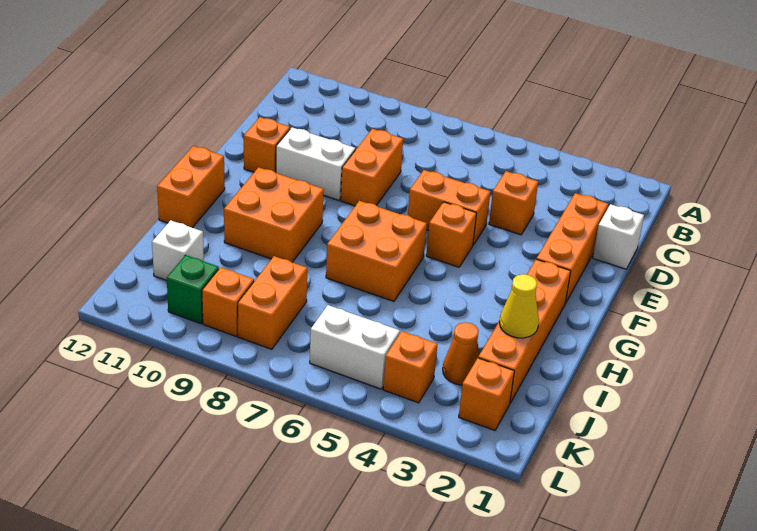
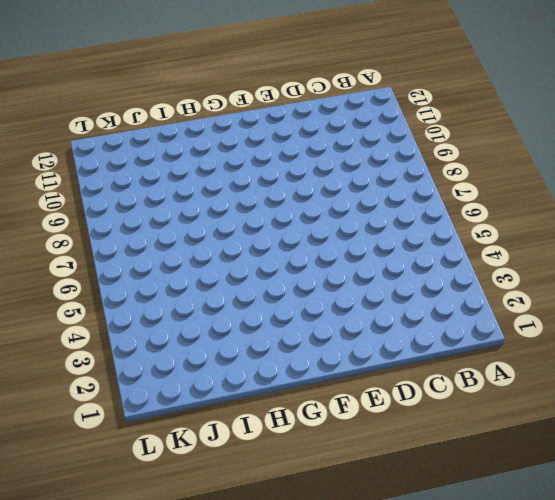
none -> white 1x1 brick [593,204,644,269]
none -> orange 1x3 brick [536,193,608,303]
none -> orange 1x1 brick [489,171,538,235]

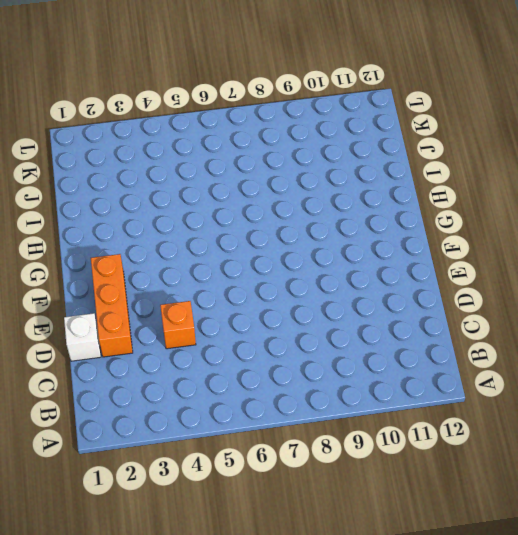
none -> orange 1x2 brick [341,129,403,206]
none -> orange 1x2 brick [408,170,490,245]
none -> white 1x2 brick [276,127,355,200]

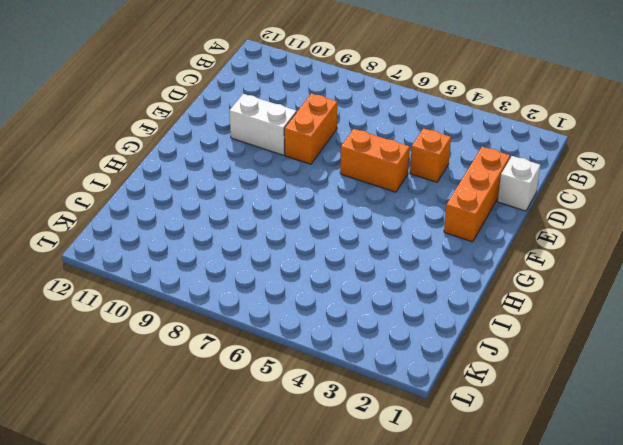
none -> orange 1x1 brick [244,117,290,173]
none -> orange 1x1 brick [426,202,477,267]
none -> orange 1x4 brick [478,259,571,403]

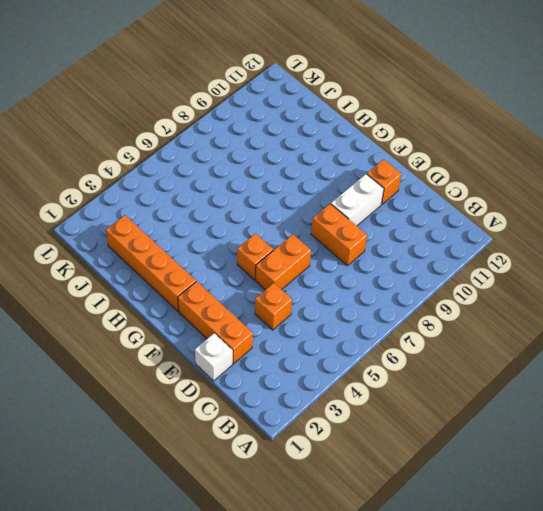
none -> orange 2x2 brick [326,201,427,301]
none -> orange 2x2 brick [224,167,324,262]
none -> orange 1x2 brick [157,146,225,228]

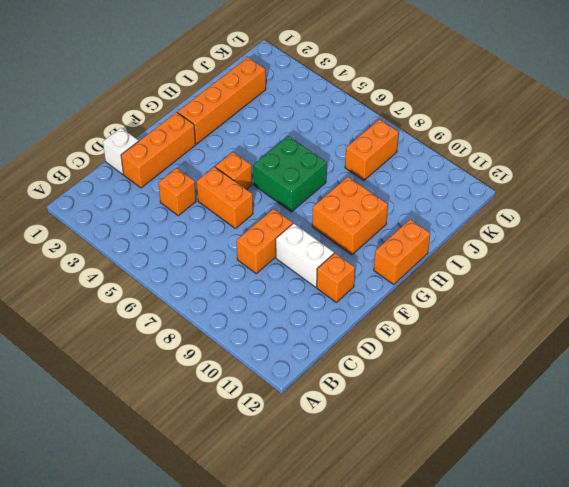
green 2x2 brick [253,136,327,212] -> orange 2x2 brick [326,201,427,301]
none -> orange 1x1 cone [443,322,480,385]
none -> white 1x1 brick [152,220,204,281]
none -> orange 1x1 brick [459,358,514,431]

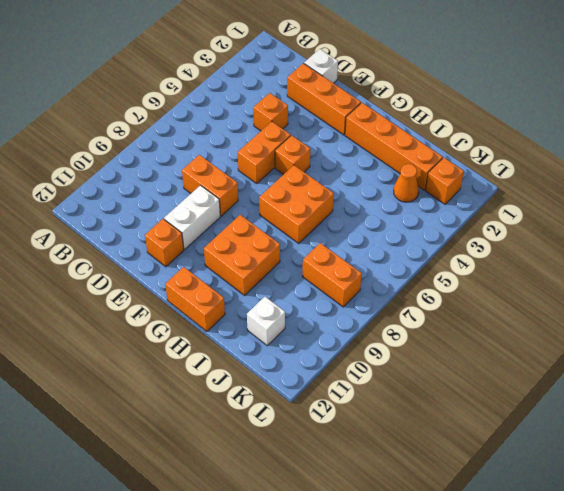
none -> orange 1x1 brick [383,331,437,403]
none -> white 1x2 brick [310,305,400,389]
none -> orange 1x1 brick [202,267,254,336]

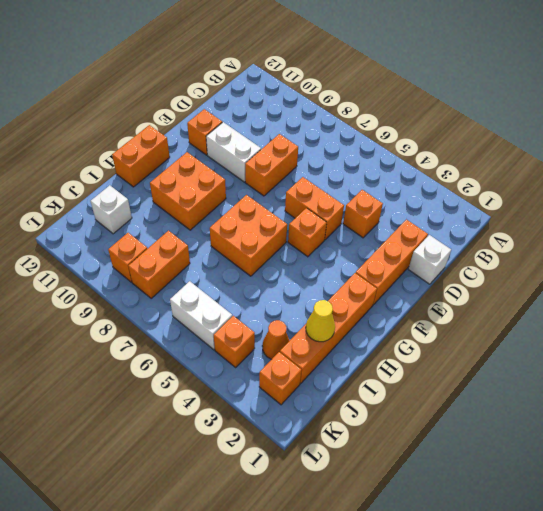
none -> green 1x1 brick [167,255,219,324]

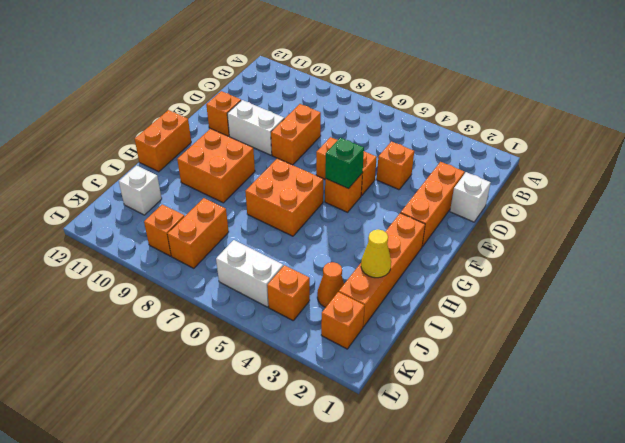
green 1x1 brick [325,138,364,189] -> green 1x1 brick moved to [167,255,219,324]

